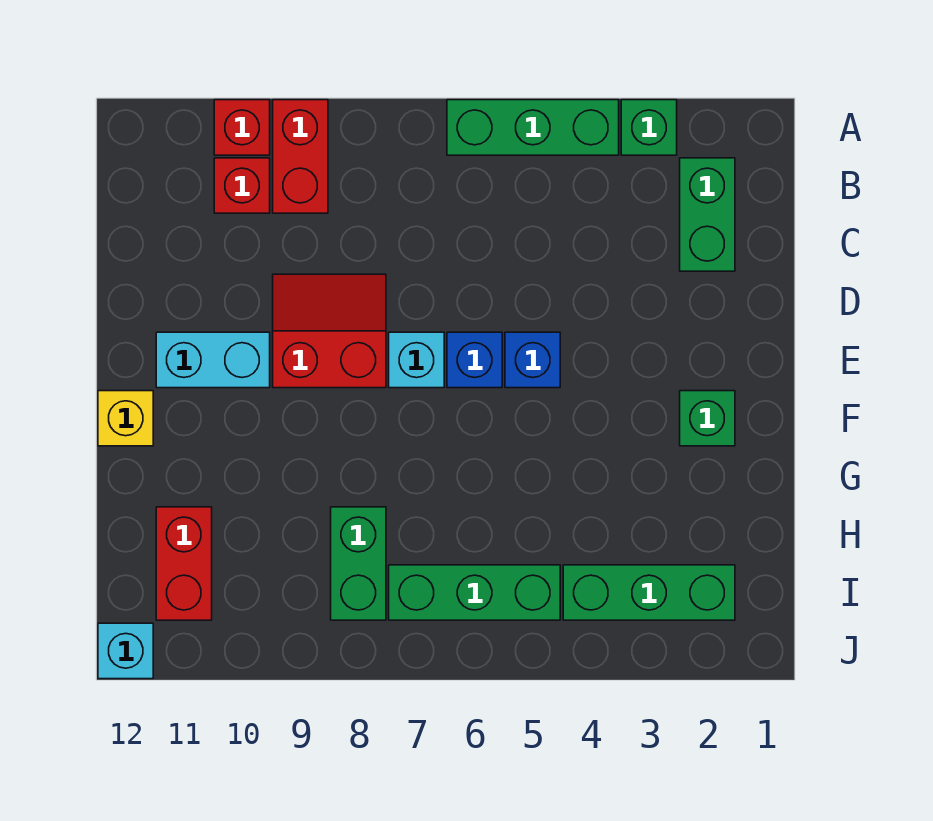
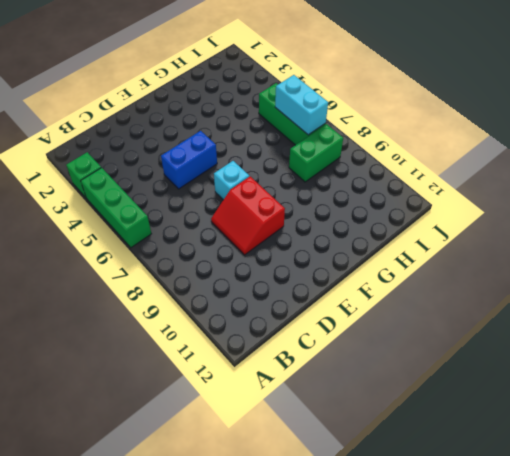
blue 1x2 brick [161,131,217,189] -> blue 1x1 brick [505,332,560,388]
cyan 1x2 brick [275,75,328,135] -> cyan 1x2 brick moved to [156,332,270,388]
none -> red 1x2 brick [273,100,328,213]
none -> red 1x1 brick [214,100,270,155]
none -> green 1x2 brick [680,158,735,271]

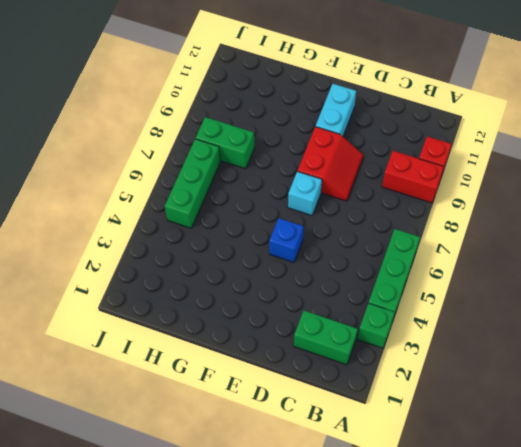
none -> red 1x1 brick [214,158,270,213]
none -> blue 1x1 brick [447,332,502,388]
none -> green 1x1 brick [680,391,735,446]

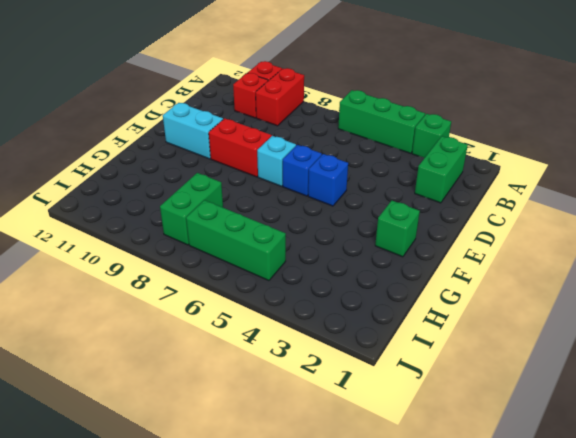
none -> yellow 1x1 brick [98,391,153,446]
none -> red 1x2 brick [156,507,212,620]
none -> green 1x3 brick [563,565,735,620]

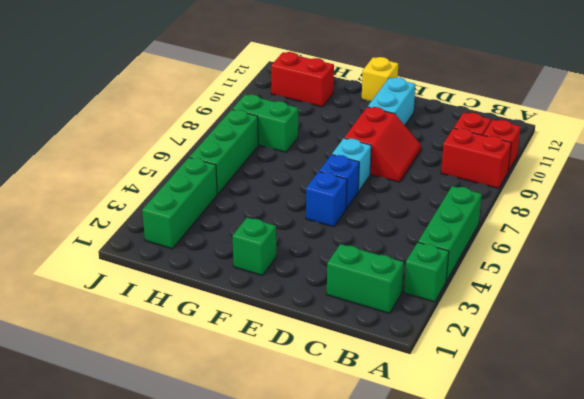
none -> cyan 1x1 brick [98,623,153,679]

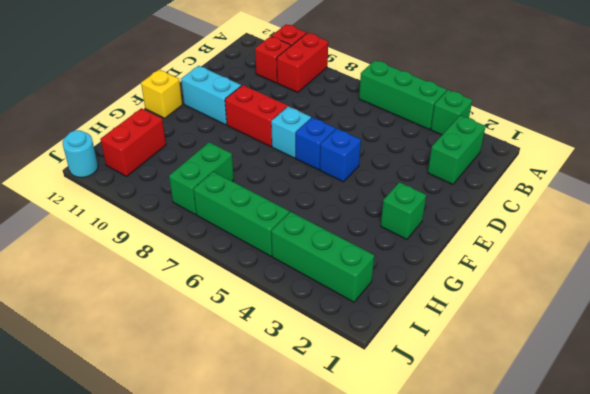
cyan 1x1 round brick [63,130,98,178] -> cyan 1x1 brick [98,623,153,679]

